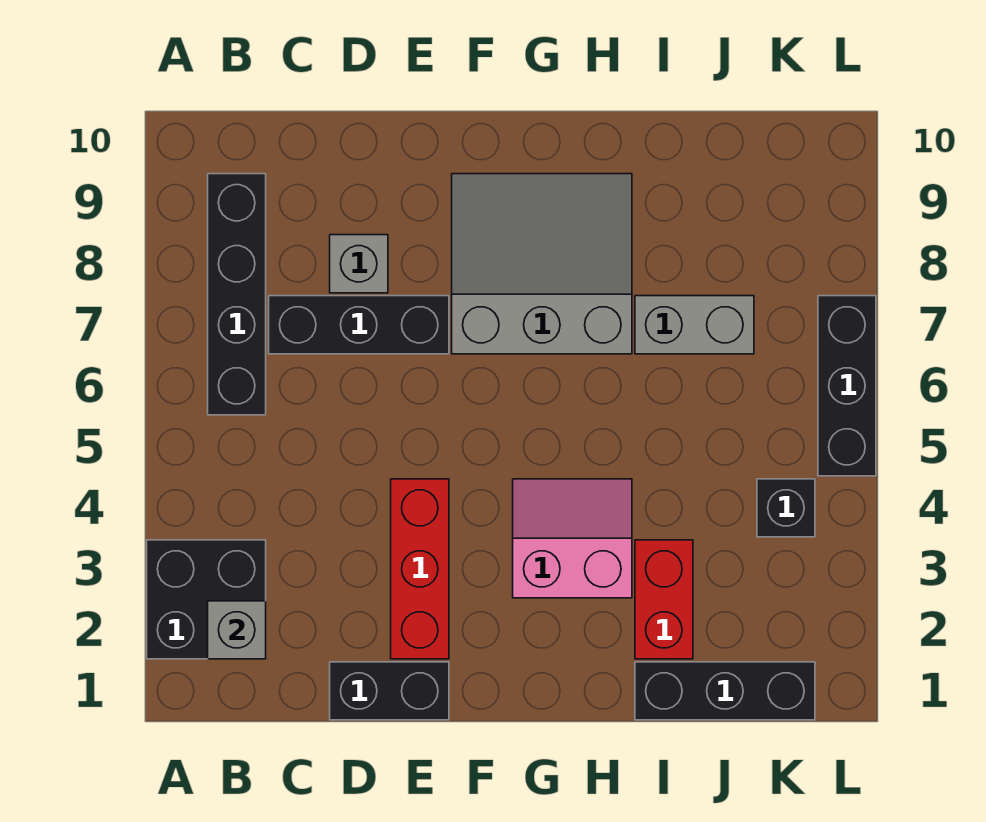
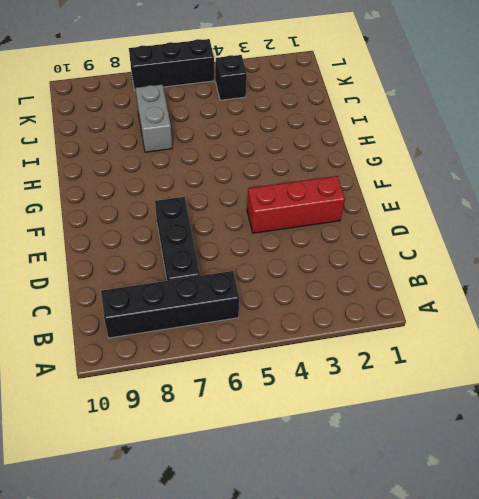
none -> black 2x2 brick [147,540,266,659]
none -> black 1x2 brick [330,662,449,720]
none -> grey 1x1 brick [330,235,388,293]

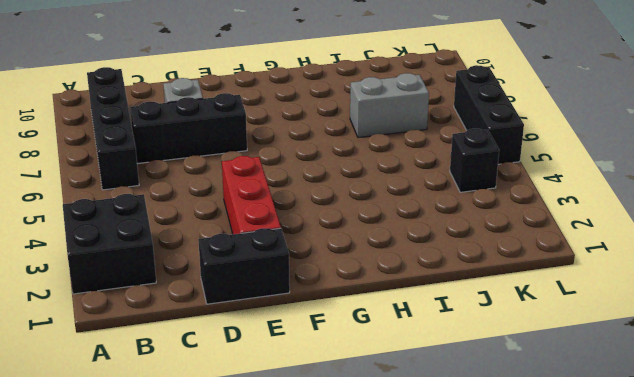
none -> grey 3x3 slope [452,174,632,354]
none -> pink 2x2 slope [513,479,632,598]
none -> black 1x3 brick [635,662,815,720]

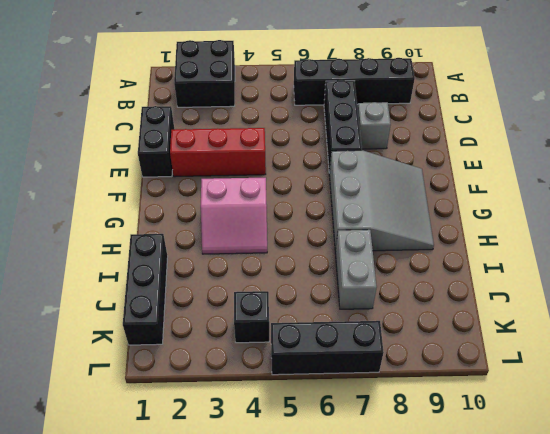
pink 2x2 slope [201,178,267,254] -> pink 2x2 slope turned to [513,479,632,598]
none -> red 1x2 brick [635,540,693,659]
none -> grey 1x1 brick [208,601,266,659]

